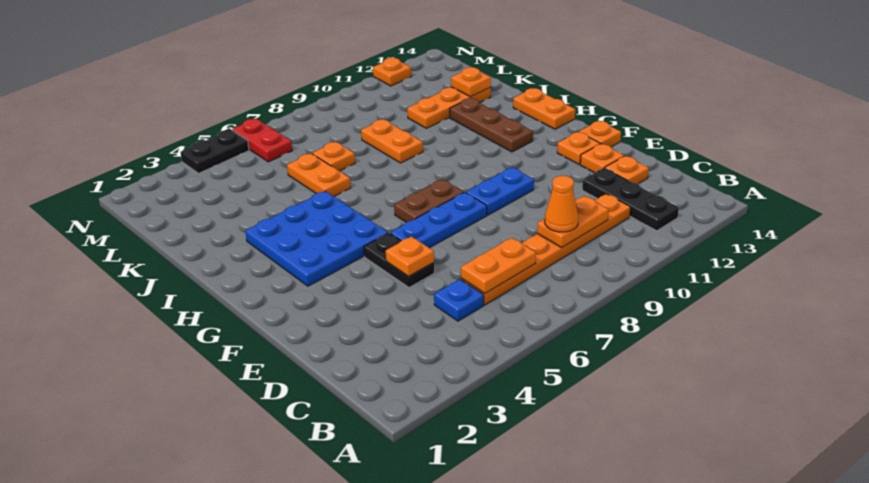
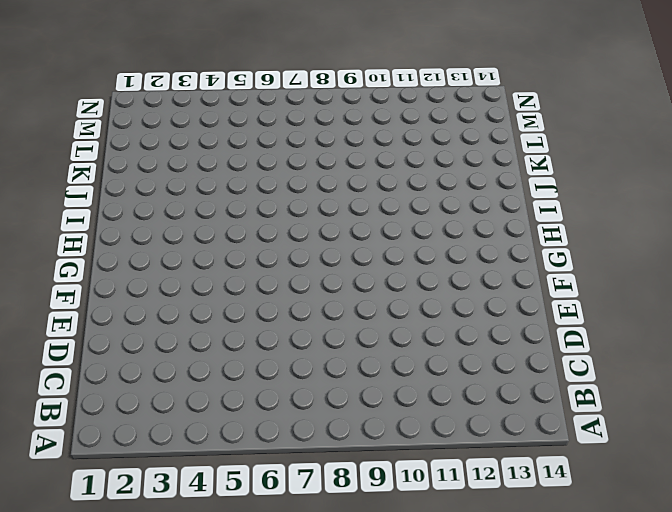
none -> black 1x3 plate [582,168,679,231]
none -> blue 1x1 plate [434,279,484,321]
none -> orange 1x6 plate [461,194,630,305]

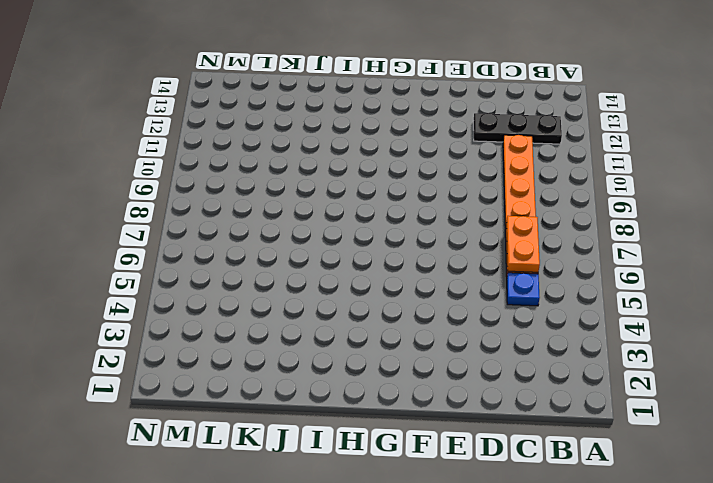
none -> orange 1x1 plate [605,156,649,184]
none -> black 1x2 plate [364,233,435,288]
none -> orange 1x1 plate [580,144,624,173]

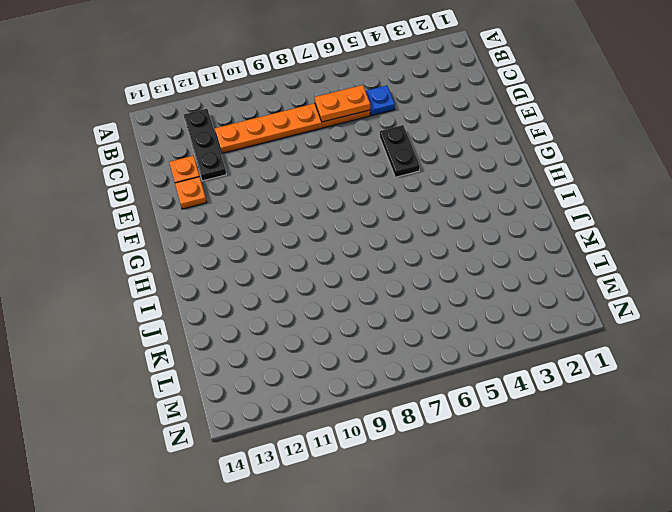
none -> blue 1x3 plate [390,193,487,248]
none -> blue 1x2 plate [466,167,534,215]
none -> orange 1x1 plate [557,132,600,164]

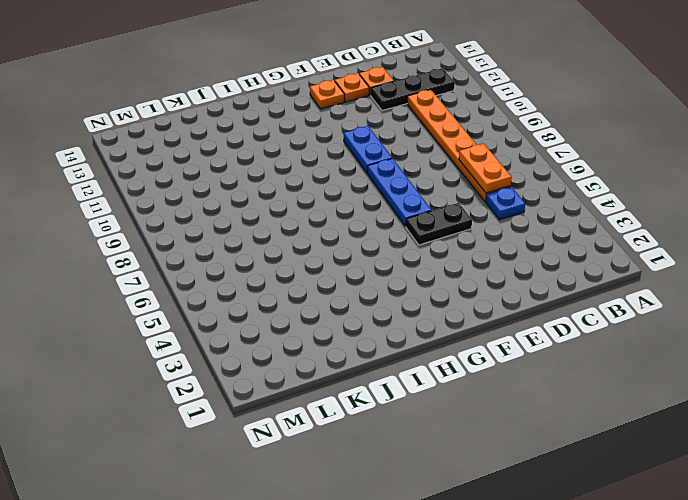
none -> orange 1x1 plate [579,121,621,147]
none -> blue 3x3 plate [245,191,388,286]
none -> brown 1x2 plate [394,179,464,222]

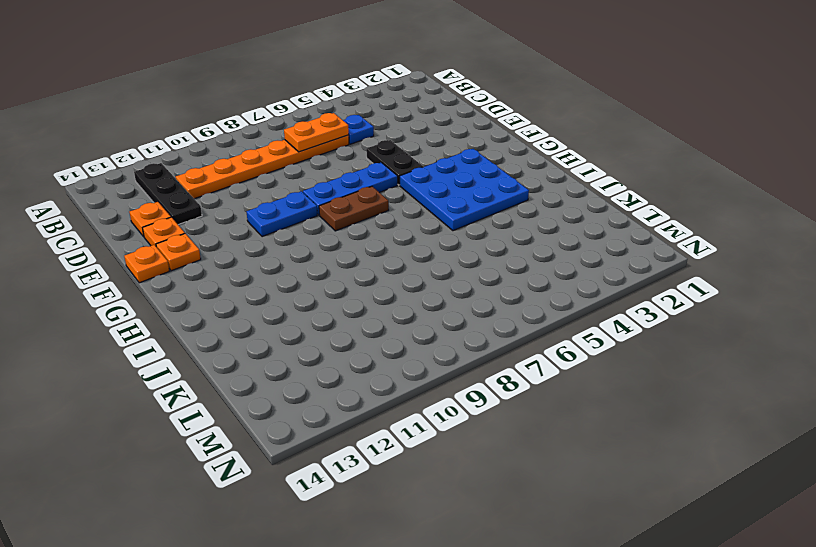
none -> brown 1x3 plate [450,98,533,152]
none -> orange 1x2 plate [513,88,575,129]
none -> orange 1x2 plate [287,154,350,196]

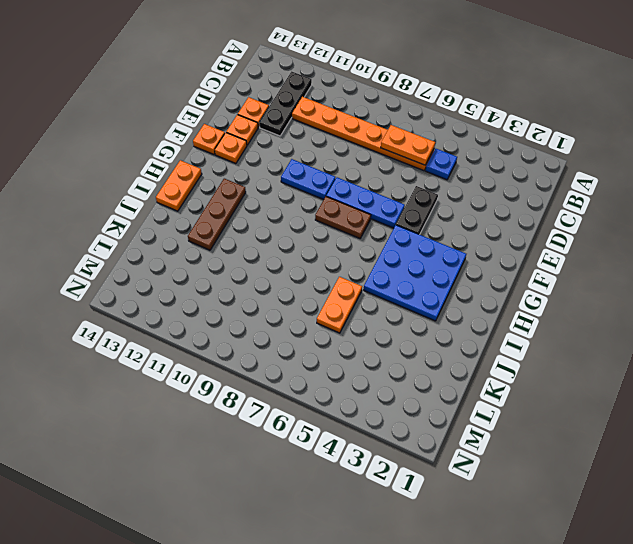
none -> orange 1x2 plate [361,120,423,163]
none -> orange 1x1 plate [312,142,355,171]
none -> orange 1x3 plate [407,87,491,128]

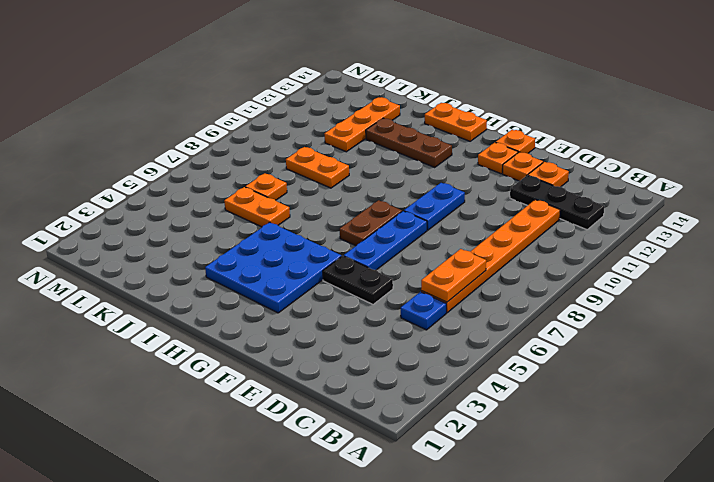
none -> red 1x2 plate [232,119,292,162]
none -> black 1x2 plate [180,130,249,173]
none -> orange 1x1 plate [373,58,411,86]

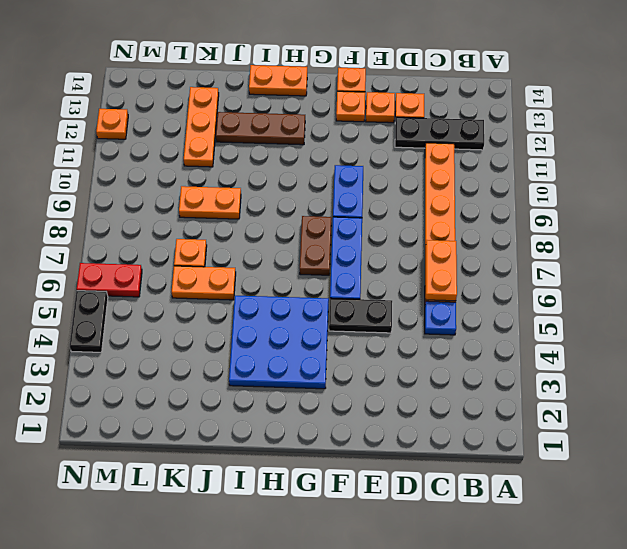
none -> orange 1x2 plate [537,196,609,248]
none -> orange 1x1 plate [386,236,434,276]
none -> orange 1x1 plate [451,67,491,97]

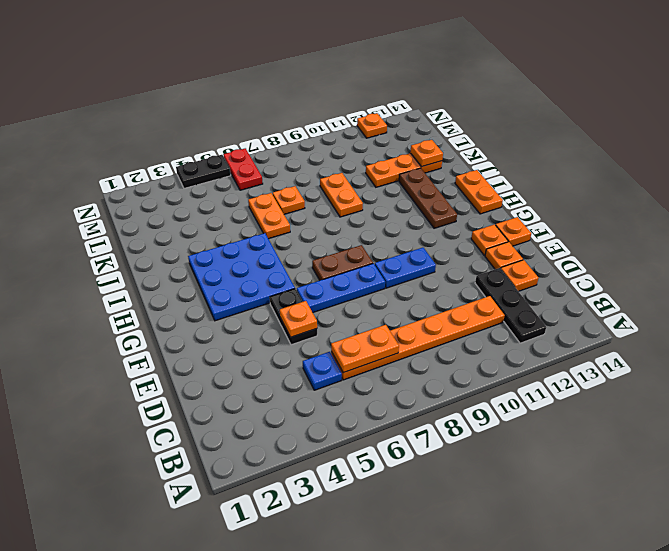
none -> orange 1x2 plate [537,196,609,248]
none -> orange 1x1 cone [545,176,578,232]

